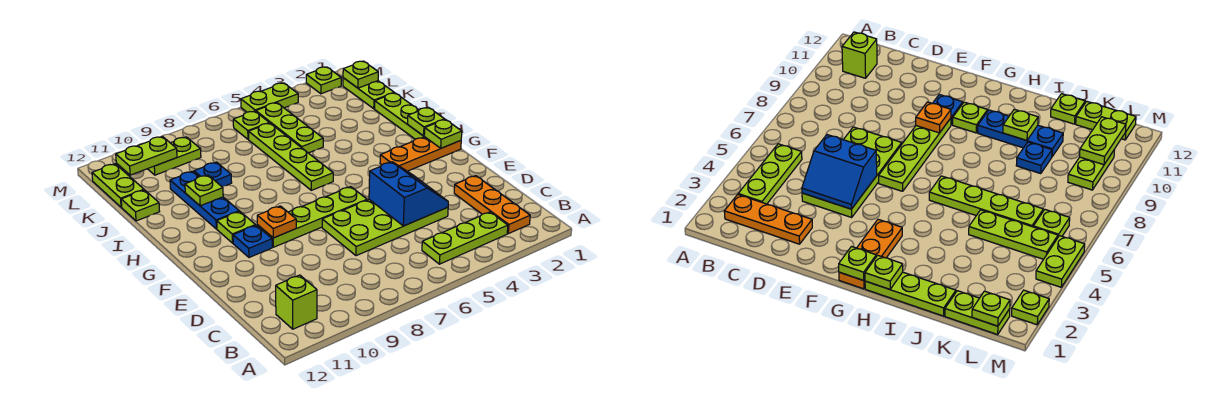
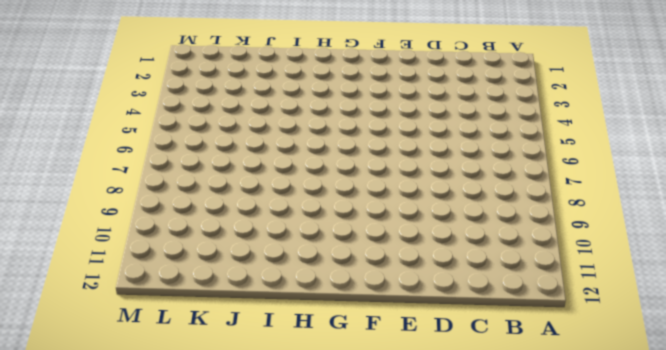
none -> orange 1x3 plate [454,176,530,234]
none -> lime 1x3 plate [422,212,508,264]
none -> lime 1x1 brick [276,275,317,329]

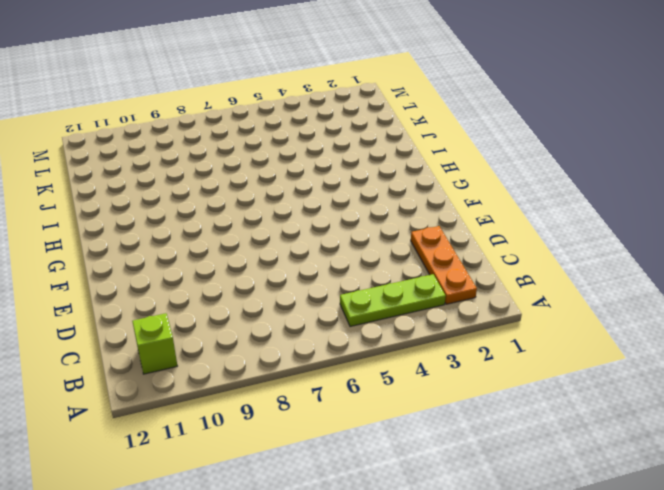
none -> lime 2x4 plate [322,200,448,256]
none -> lime 1x4 plate [257,187,367,247]
none -> blue 1x1 plate [233,225,272,257]

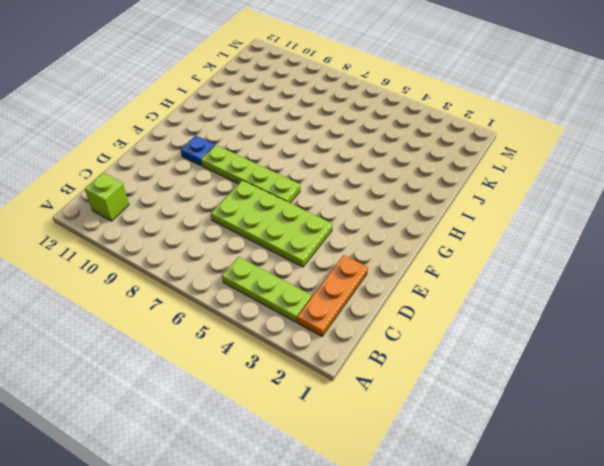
none -> orange 1x3 plate [380,137,461,171]
none -> lime 1x1 plate [217,211,256,243]
none -> lime 1x3 plate [375,93,424,139]

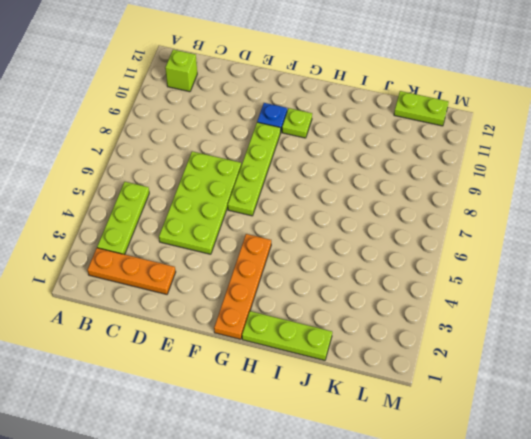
orange 1x4 plate [214,234,271,339] -> orange 1x3 plate [380,137,461,171]
none -> lime 1x4 plate [249,123,333,190]
none -> blue 1x3 plate [170,171,239,229]
none -> lime 1x3 plate [256,103,323,153]

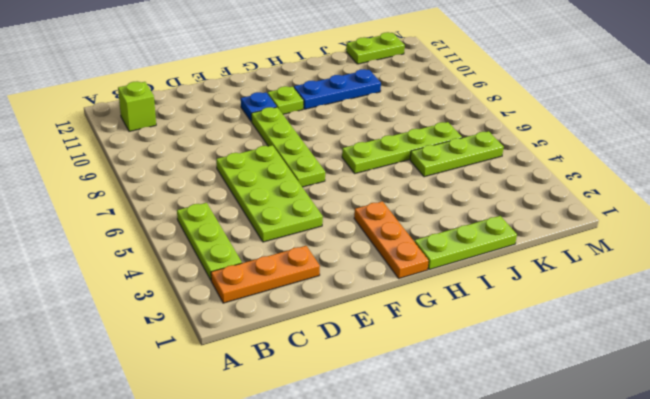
none -> blue 1x1 plate [194,162,232,187]
none -> lime 1x1 plate [121,190,160,221]
none -> lime 1x2 plate [343,78,394,109]

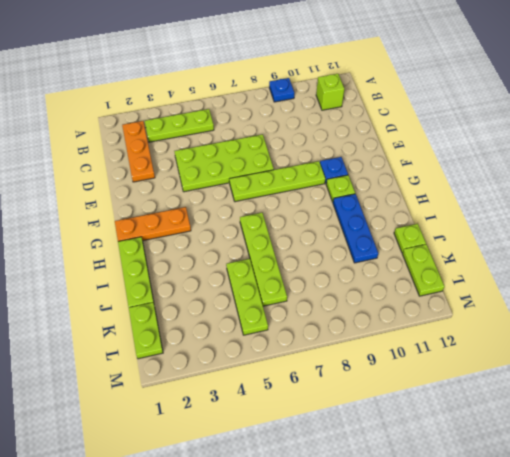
blue 1x1 plate [269,78,294,102] -> blue 1x1 plate moved to [194,162,232,187]
none -> lime 1x1 plate [233,111,269,139]
none -> lime 1x2 plate [148,137,201,175]
none -> lime 1x1 plate [306,67,341,94]

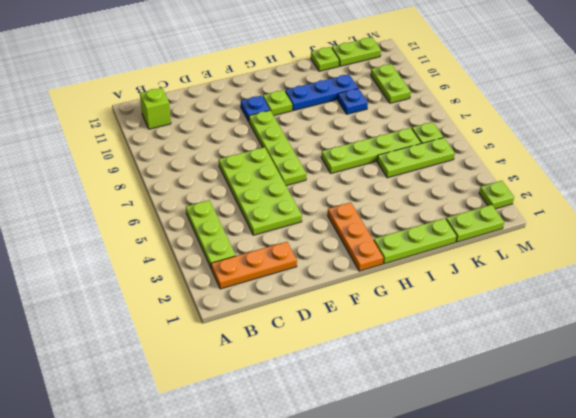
none -> lime 1x2 plate [241,83,298,112]
none -> blue 2x2 slope [369,162,448,226]
none -> orange 1x1 plate [257,206,296,238]

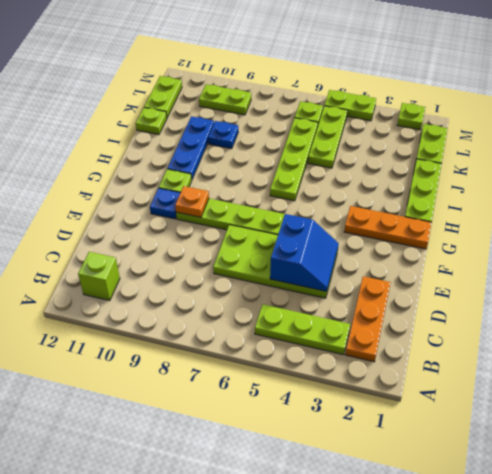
none -> lime 1x1 plate [424,119,462,148]
none -> lime 1x1 plate [408,107,445,136]
none -> lime 1x1 plate [185,175,223,206]

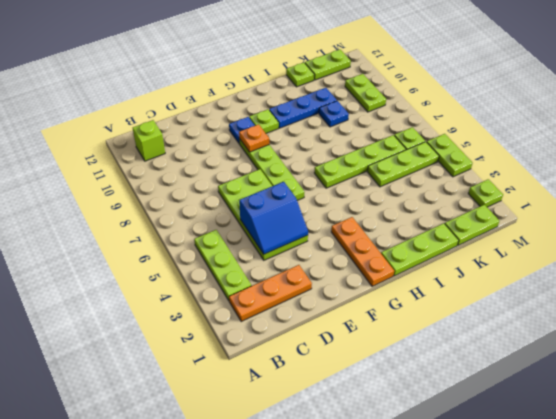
none -> lime 1x1 plate [424,119,462,148]
none -> lime 1x1 plate [408,107,445,136]
none -> lime 1x1 plate [185,175,223,206]

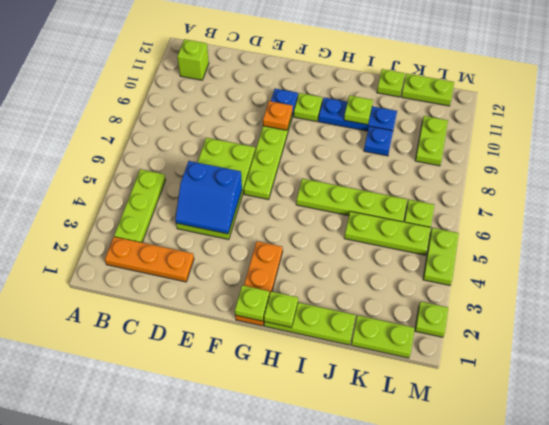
none -> lime 1x1 plate [343,61,378,88]
none -> lime 1x2 plate [116,136,177,175]

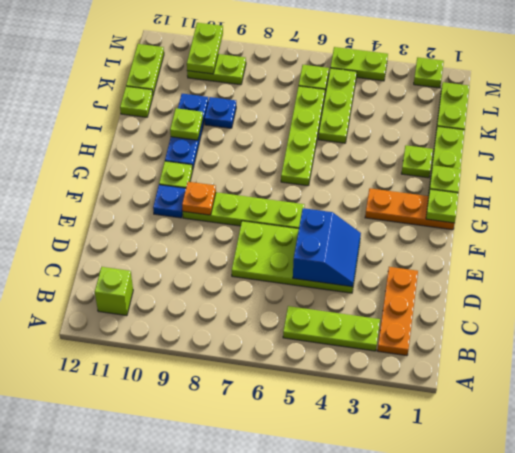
lime 1x1 plate [401,145,433,178] -> lime 1x1 plate moved to [343,61,378,88]
lime 1x2 plate [187,23,223,74] -> lime 1x2 plate turned to [116,136,177,175]

